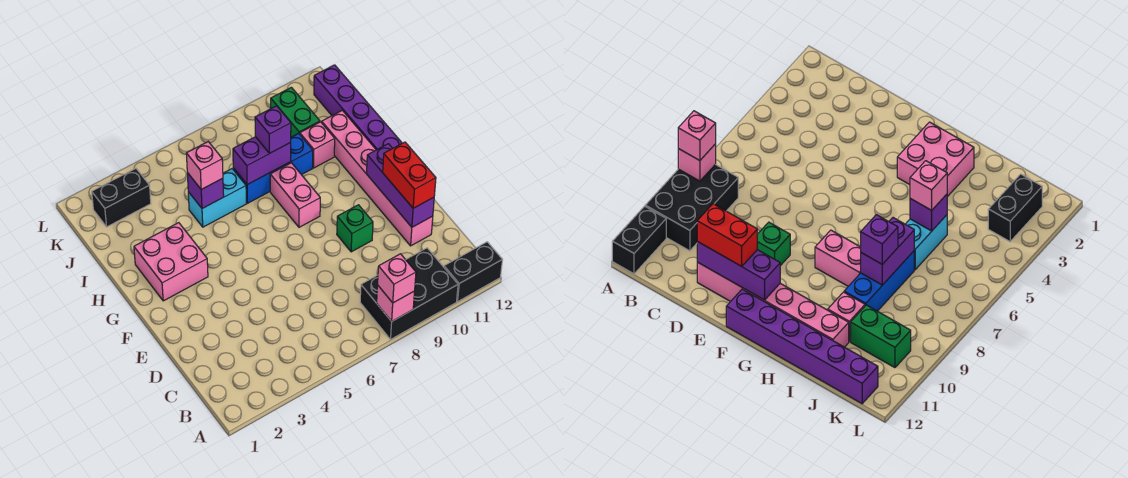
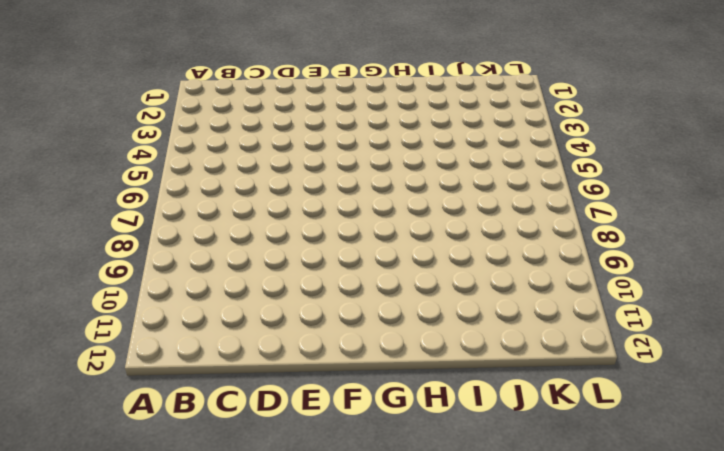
none -> black 2x3 brick [360,248,458,339]
none -> black 1x2 brick [444,242,502,302]
none -> pink 1x6 brick [322,110,433,246]

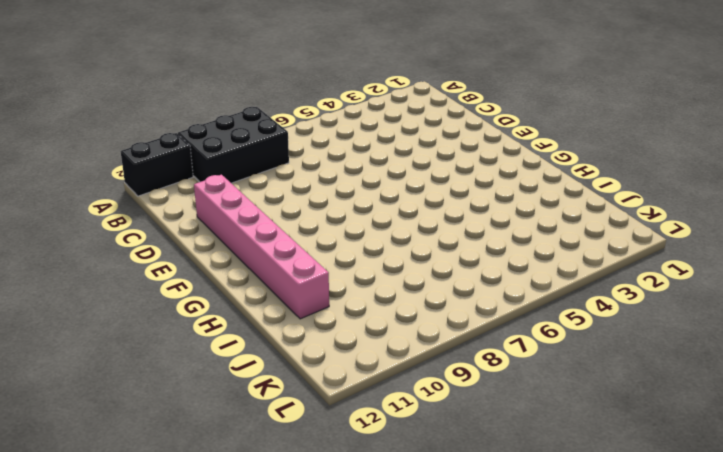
none -> green 1x1 brick [337,205,373,252]
none -> purple 1x6 brick [314,65,402,150]
none -> pink 2x2 brick [134,223,208,301]

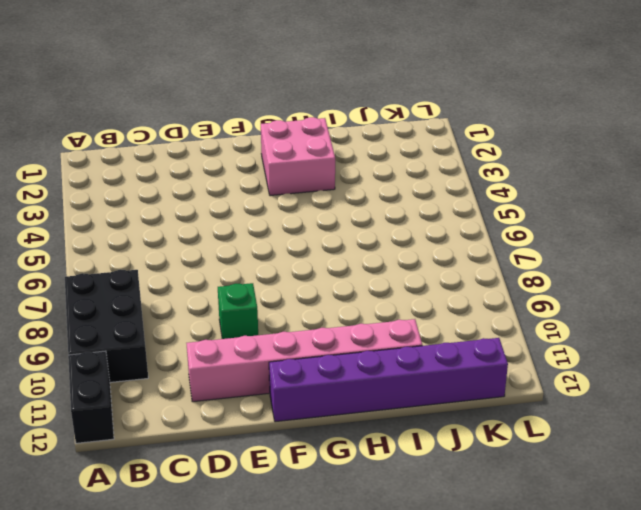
none -> pink 1x2 brick [270,163,320,227]
none -> cyan 1x2 brick [188,169,246,227]
none -> blue 1x3 brick [233,133,313,203]

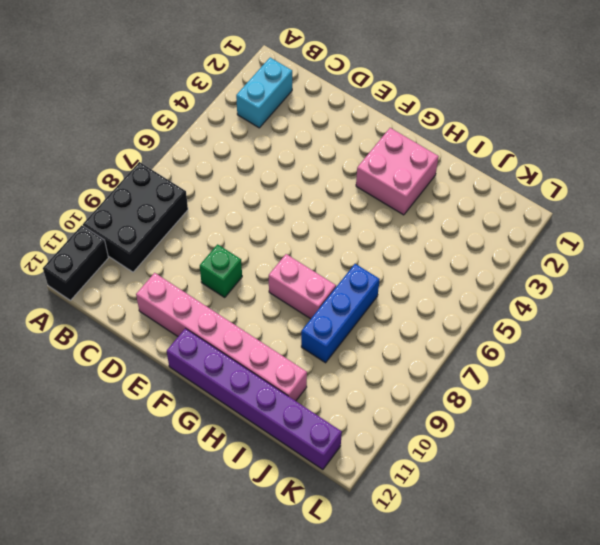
cyan 1x2 brick [236,58,292,128] -> cyan 1x2 brick moved to [188,169,246,227]
none -> pink 1x1 brick [300,122,335,168]
none -> green 1x2 brick [271,87,320,137]
none -> black 1x2 brick [92,168,151,227]

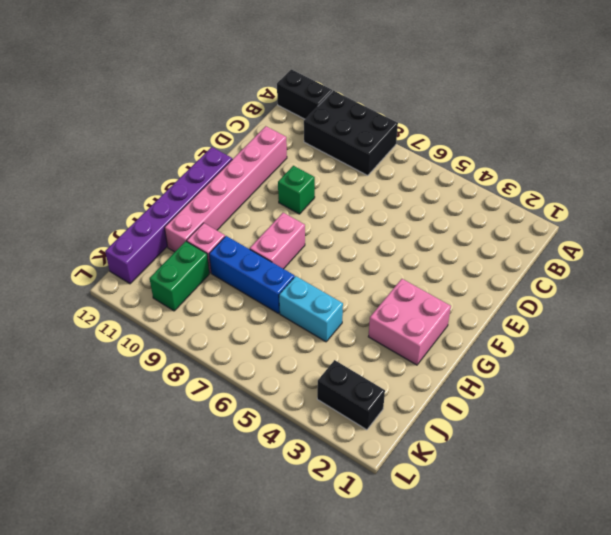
none -> pink 1x1 brick [377,286,415,321]
none -> purple 1x3 brick [367,144,434,227]
none -> purple 1x1 brick [187,173,224,208]

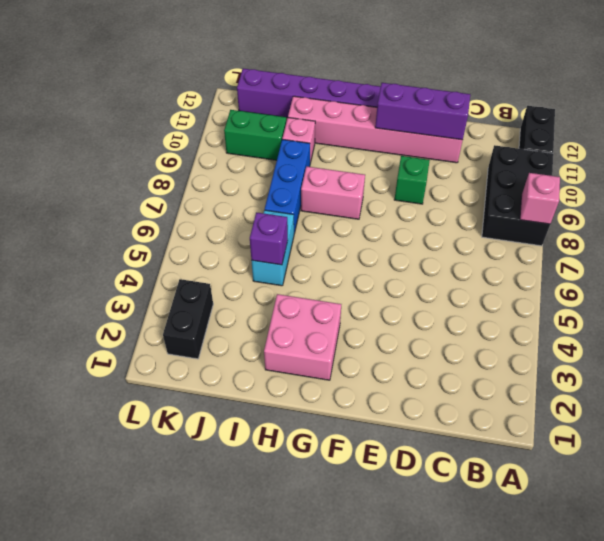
none -> purple 1x2 brick [233,137,291,185]
none -> pink 1x1 brick [378,254,416,303]
none -> red 1x2 brick [383,142,436,208]

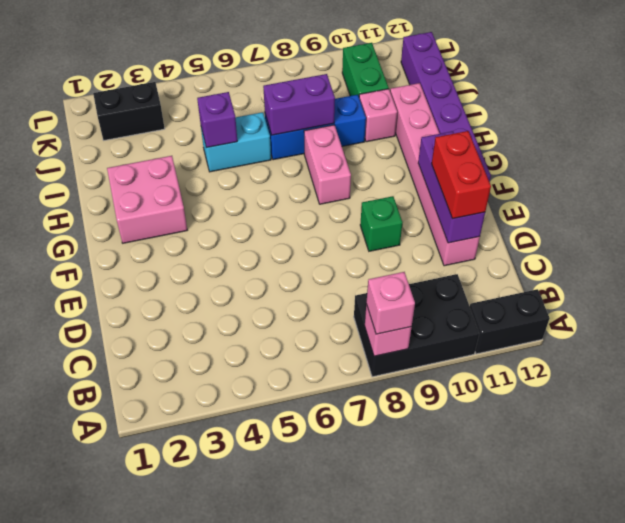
none -> pink 1x1 brick [186,142,223,189]
none -> purple 1x1 brick [255,106,291,153]

